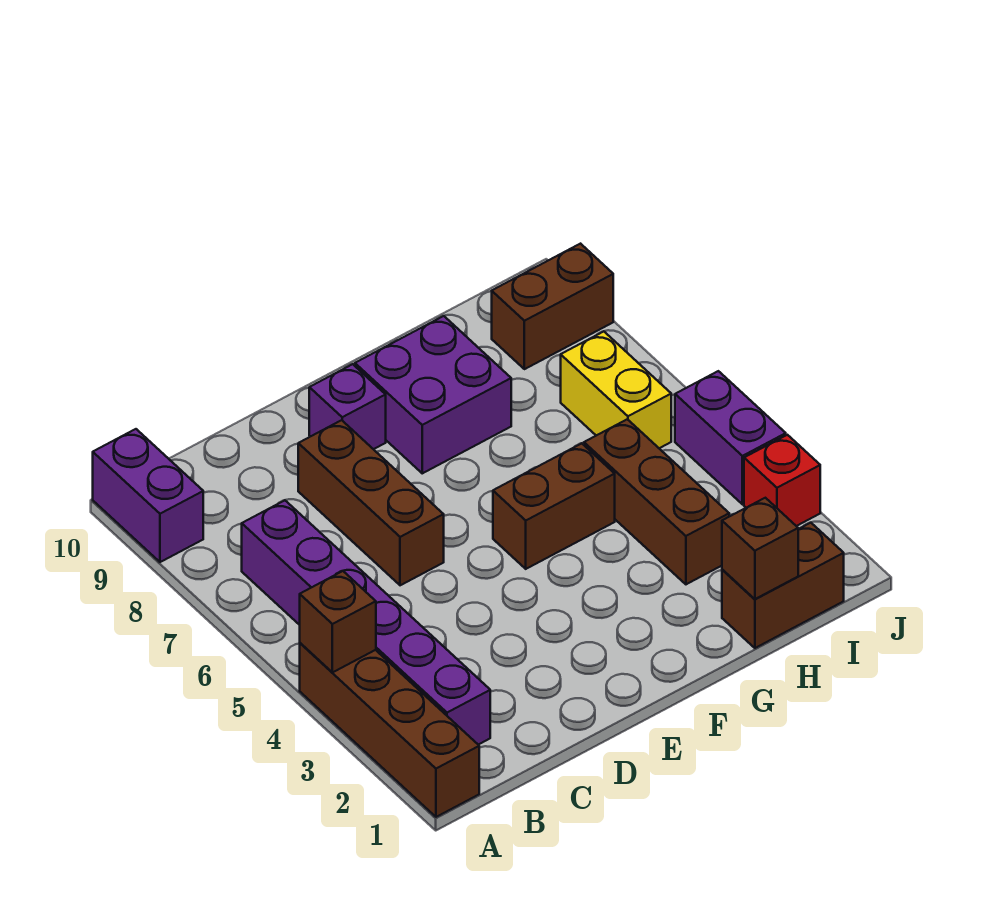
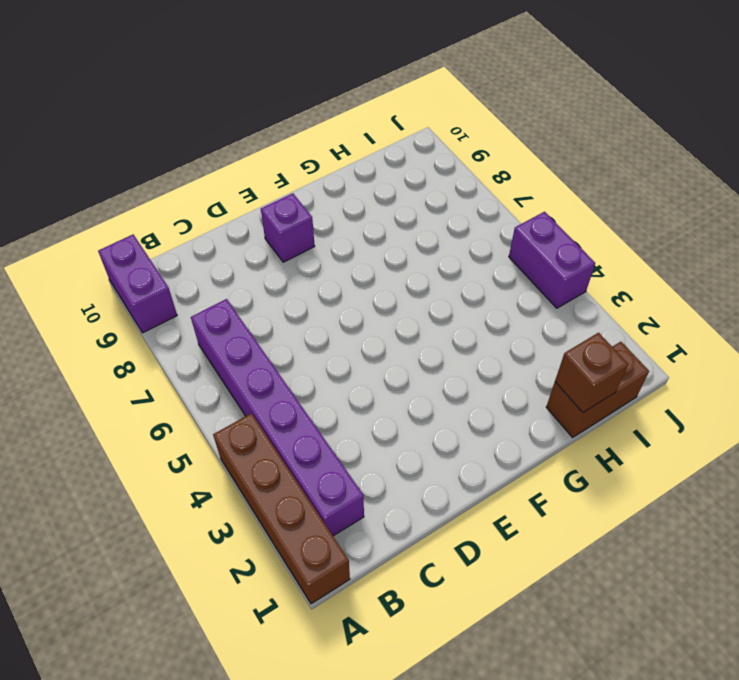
none -> brown 1x3 brick [298,420,444,585]
none -> brown 1x2 brick [493,443,615,569]
none -> purple 2x2 brick [355,316,511,473]

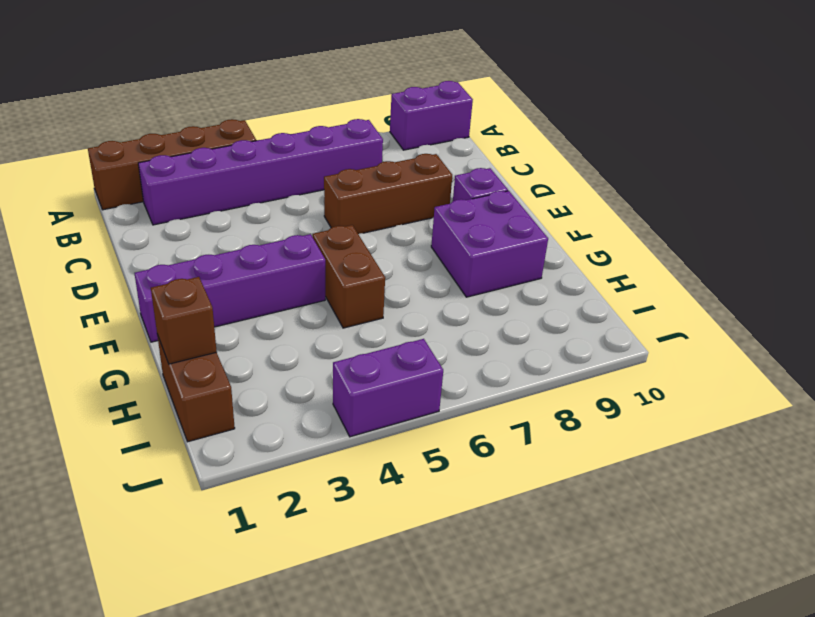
purple 1x4 brick [135,234,325,342] -> none
none -> brown 1x3 brick [584,419,729,584]
none -> yellow 1x2 brick [561,331,671,448]
none -> brown 1x2 brick [492,244,613,369]

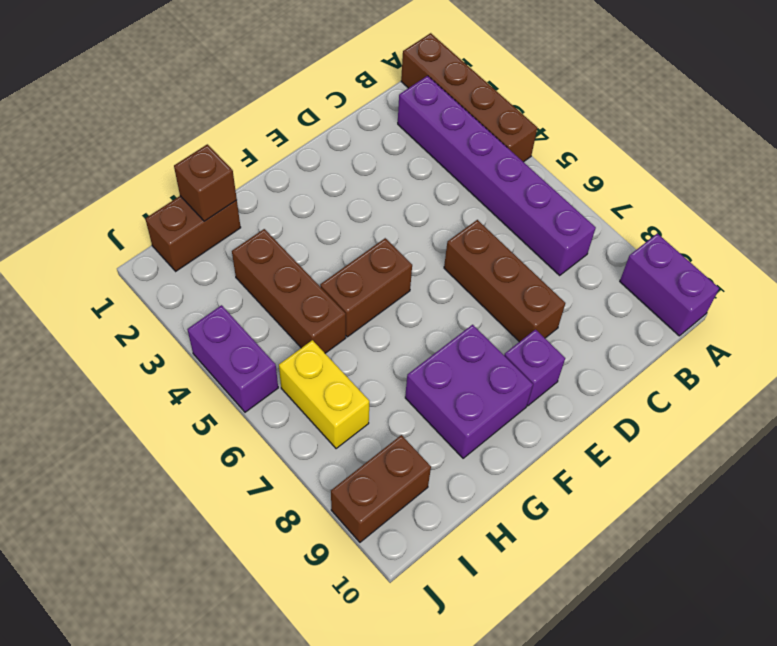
none -> red 1x1 brick [744,435,820,526]
none -> brown 1x1 brick [300,571,376,673]

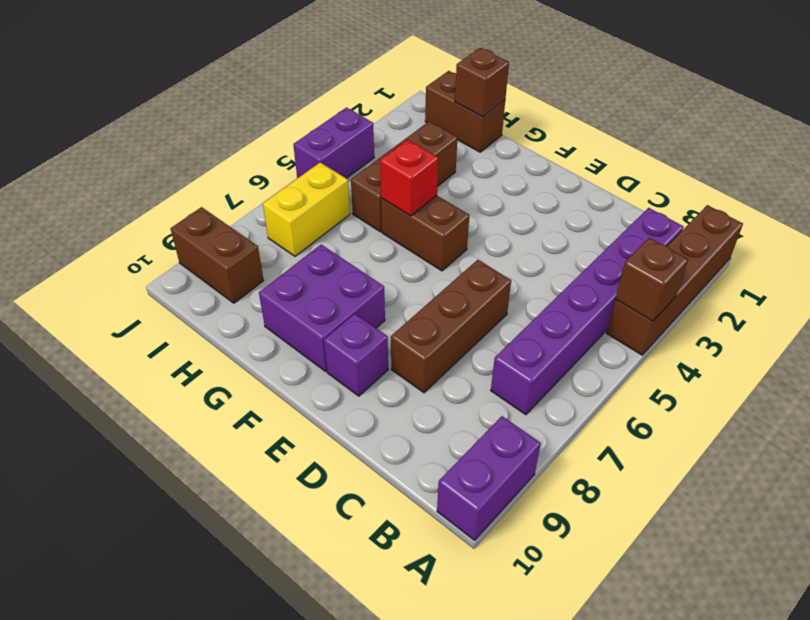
red 1x1 brick [380,140,438,216] -> red 1x1 brick moved to [744,435,820,526]

